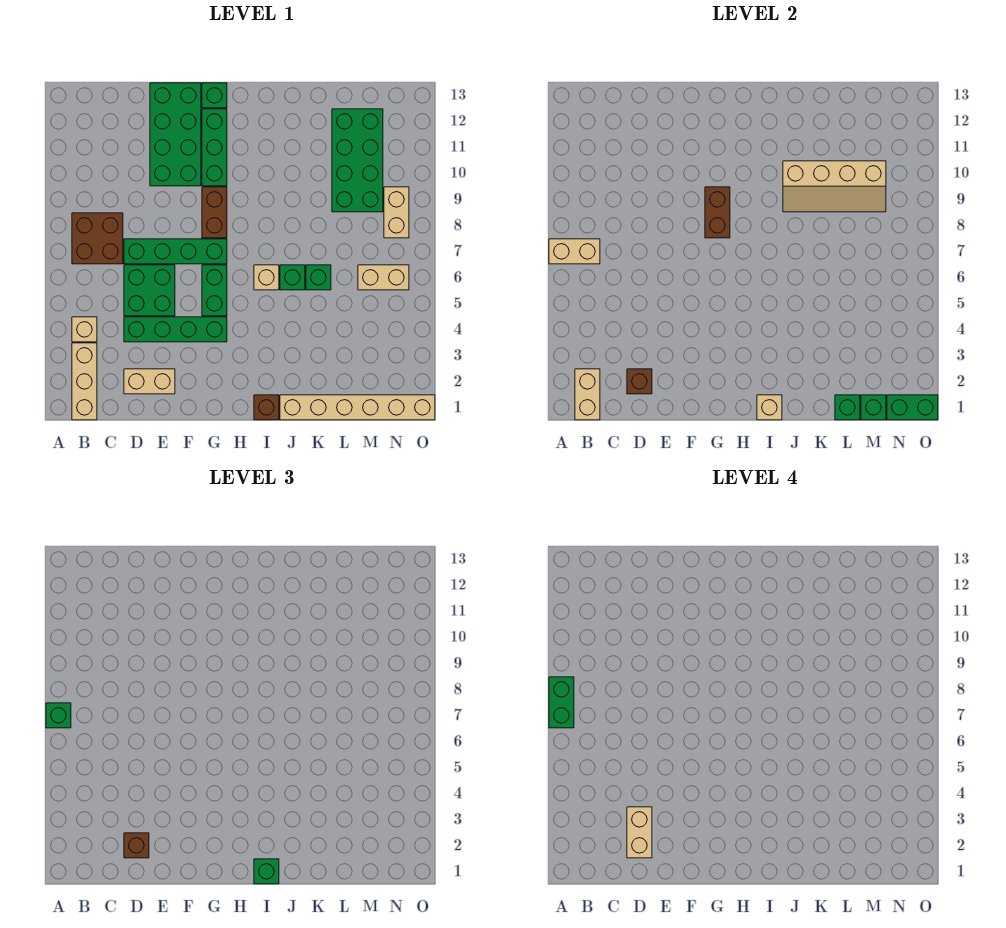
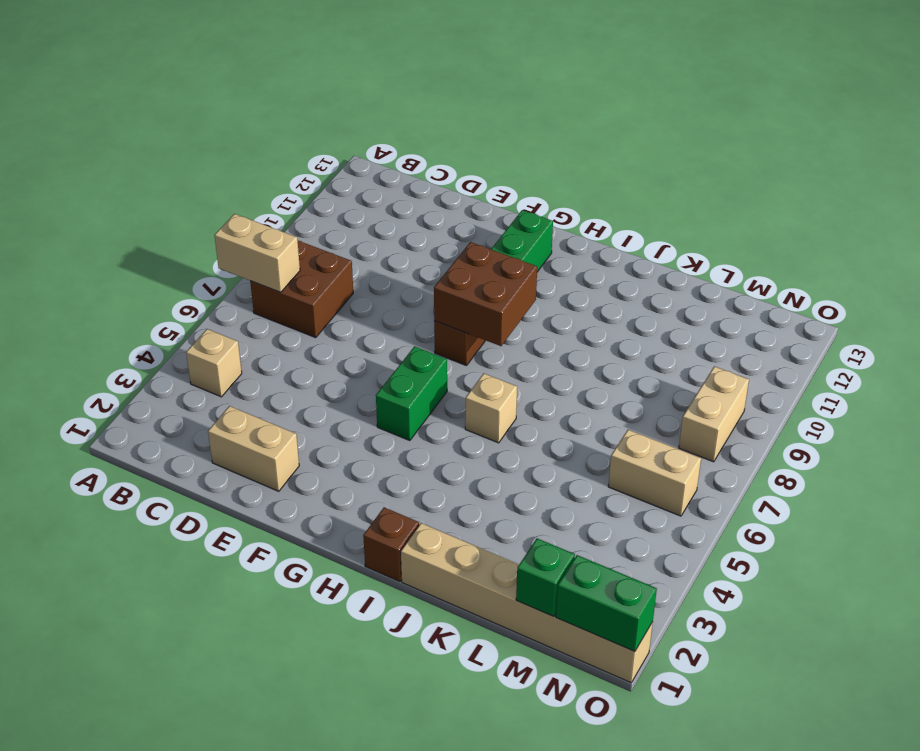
brown 2x2 brick [434,242,537,346] -> brown 1x2 brick [705,187,730,238]
none -> tan 1x3 brick [72,343,97,420]
none -> green 1x4 brick [124,317,227,342]
none -> green 2x2 brick [124,265,175,316]
none -> green 1x4 brick [124,239,227,264]

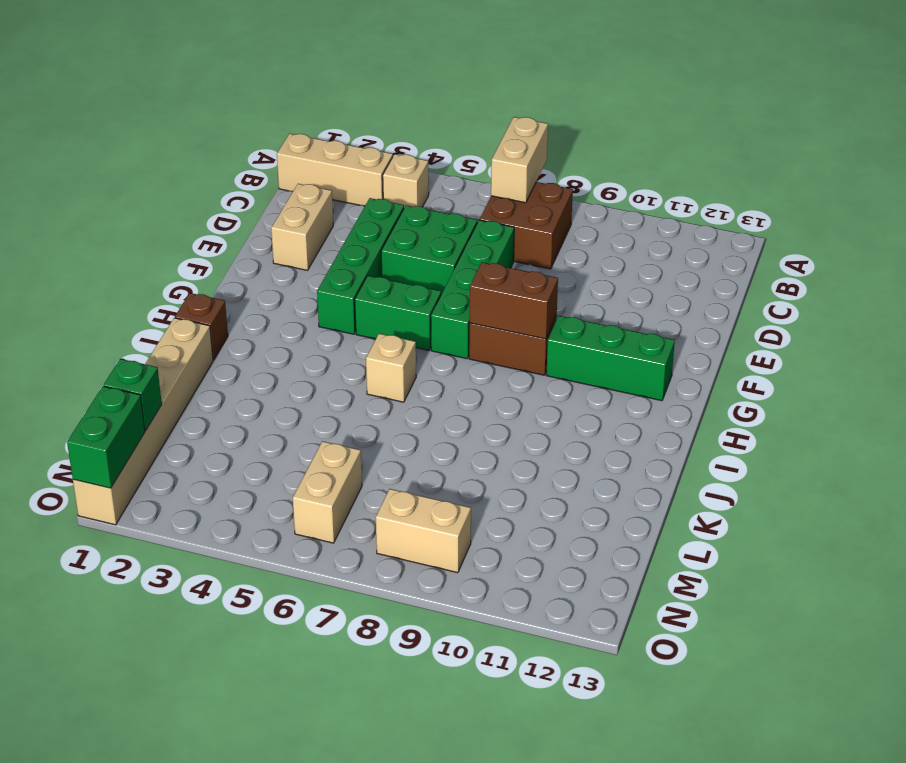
none -> green 2x4 brick [150,83,201,186]
none -> green 1x1 brick [202,83,227,108]
none -> green 1x1 brick [280,265,305,290]
none -> green 1x1 brick [306,265,331,290]

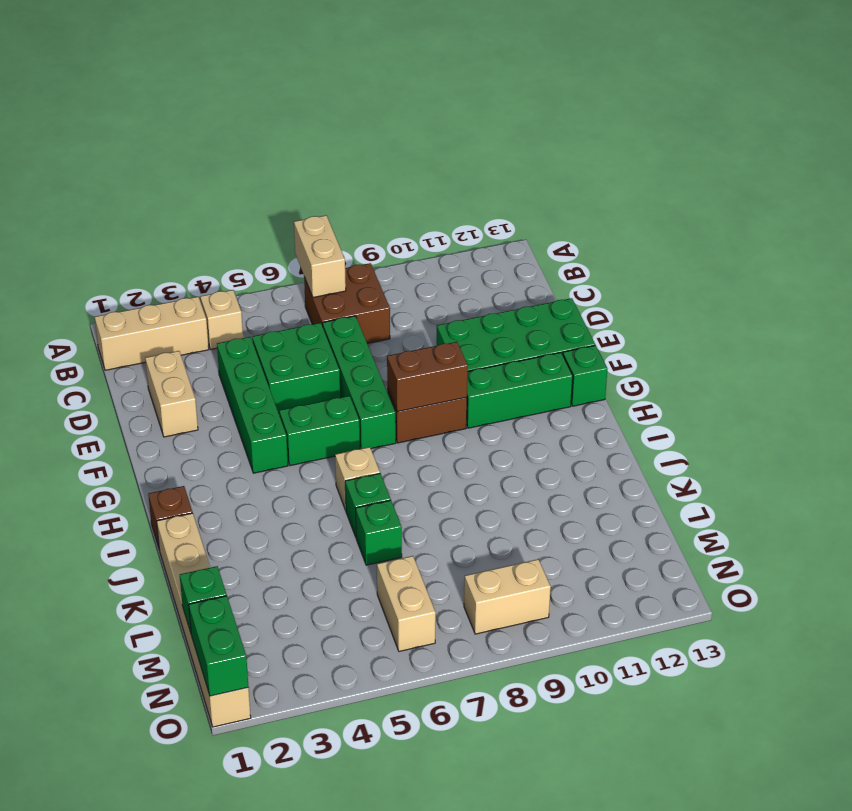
none -> green 2x4 brick [332,109,383,212]
none -> tan 1x2 brick [575,369,600,420]
none -> brown 1x1 brick [627,369,652,394]
none -> tan 1x1 brick [757,395,782,420]

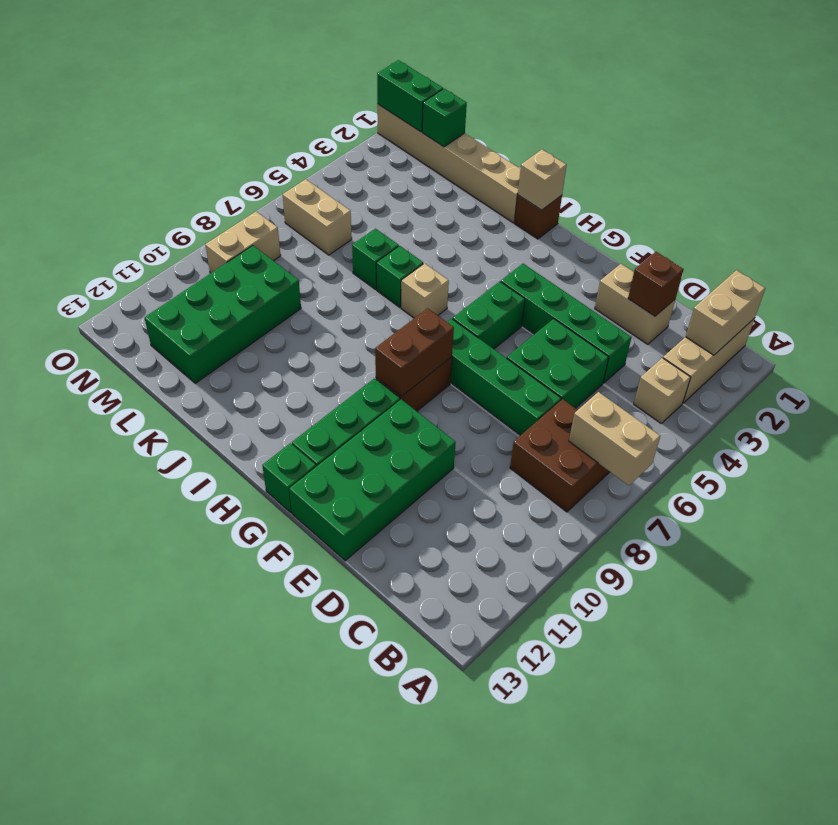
none -> tan 2x4 slope [783,161,886,212]
none -> green 1x1 brick [835,395,860,420]
none -> green 1x1 brick [46,703,71,728]
none -> brown 1x1 brick [124,833,149,858]

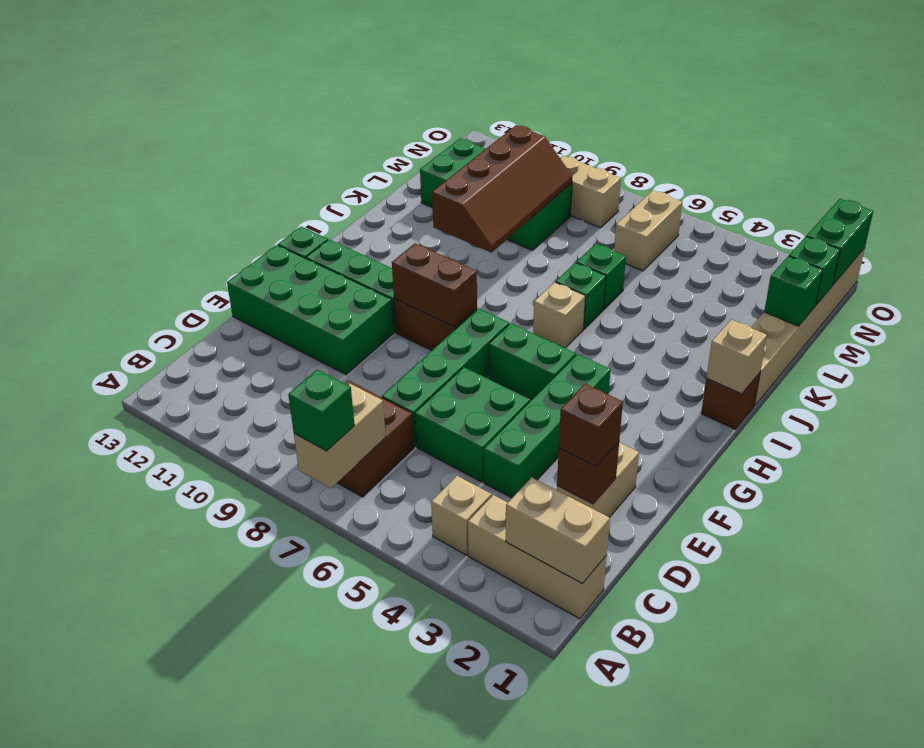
brown 2x4 slope [432,125,572,253] -> tan 2x4 slope [783,161,886,212]
none -> green 1x1 brick [254,859,279,884]
none -> green 1x2 brick [549,677,574,728]
none -> tan 1x2 brick [627,807,652,858]

